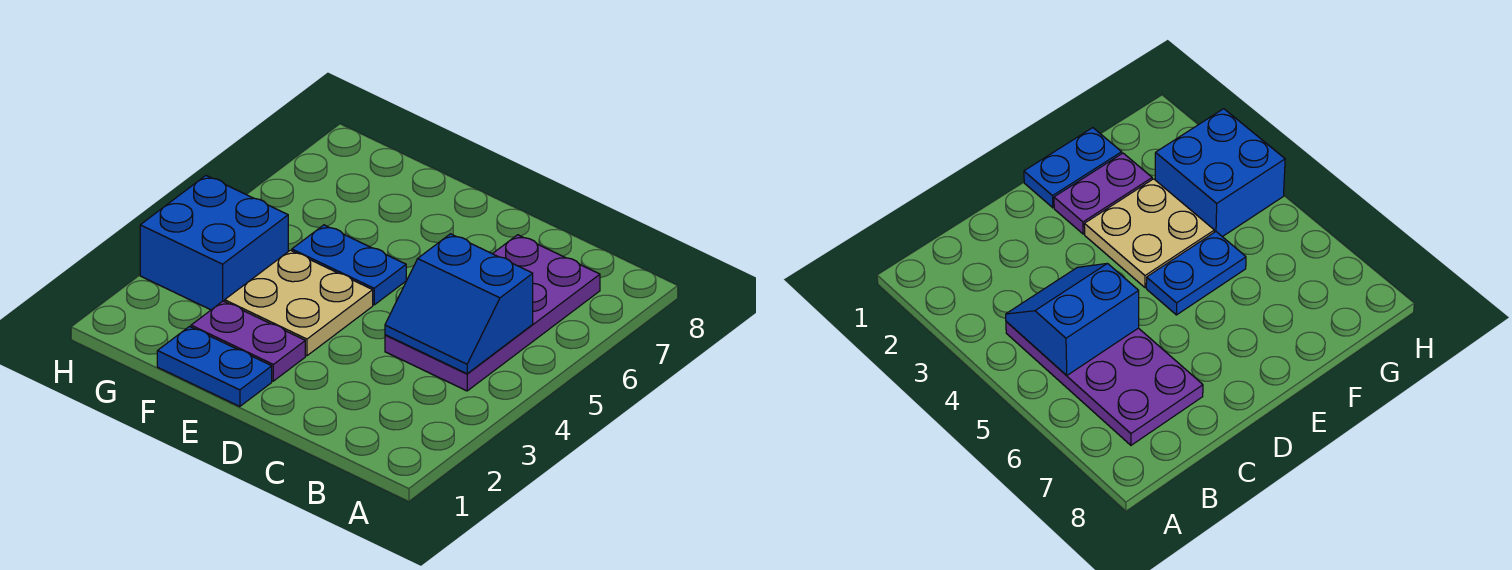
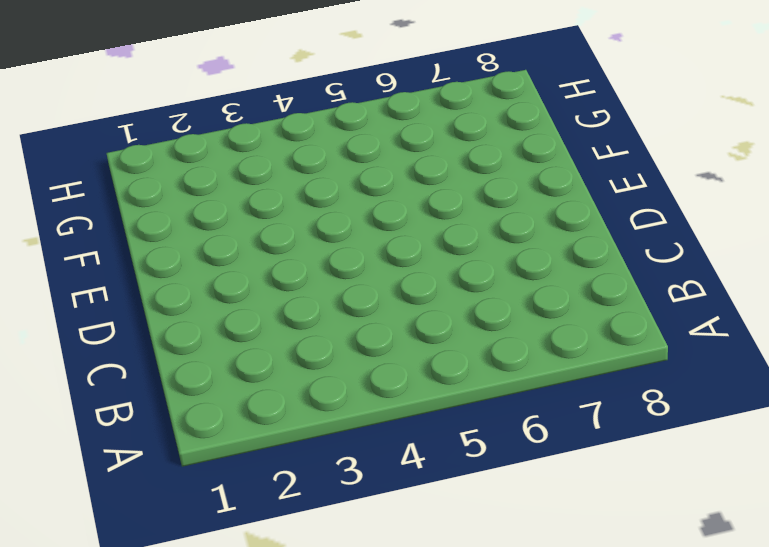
none -> purple 2x4 plate [385,235,600,391]
none -> blue 1x2 plate [157,327,272,407]

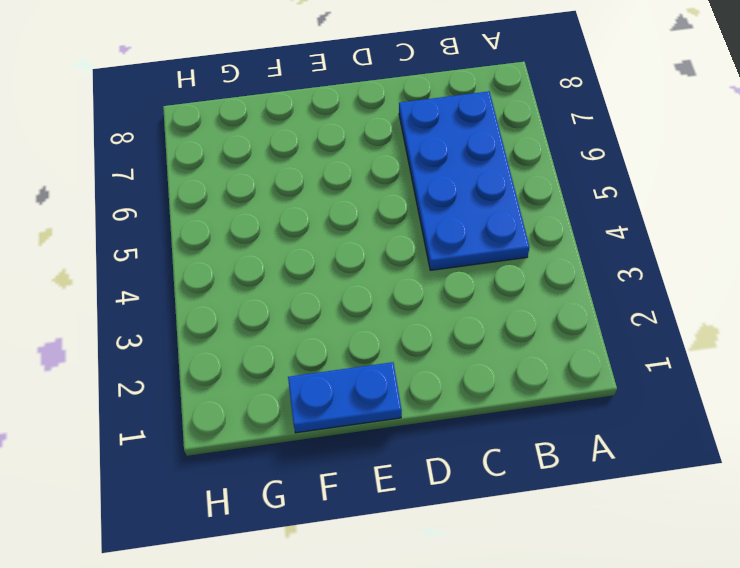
blue 2x4 plate [399,91,529,270] -> purple 2x4 plate [385,235,600,391]
none -> purple 1x2 plate [191,301,305,381]
none -> tan 2x2 plate [225,250,373,356]

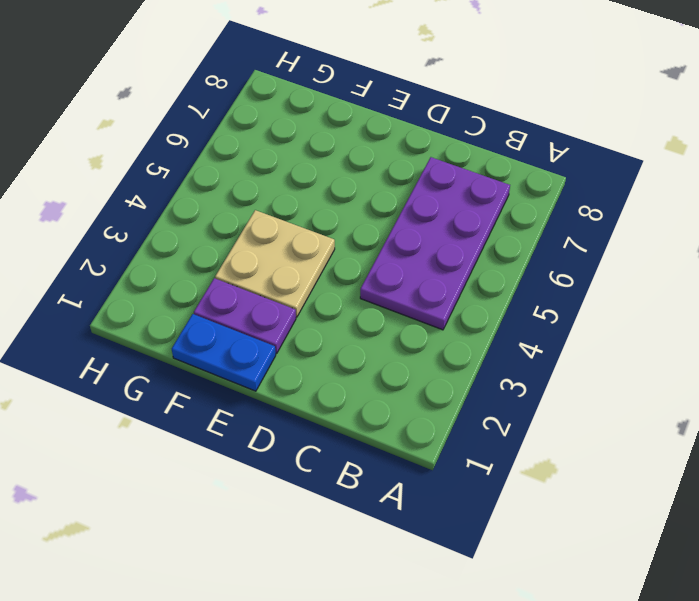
none -> blue 1x2 plate [292,225,406,305]
none -> blue 2x2 brick [140,176,288,310]

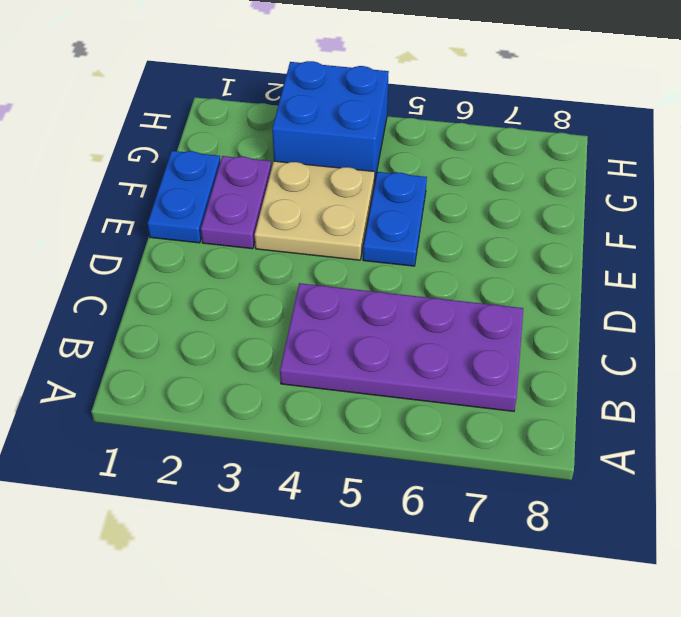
none -> blue 2x2 slope [385,234,533,374]

